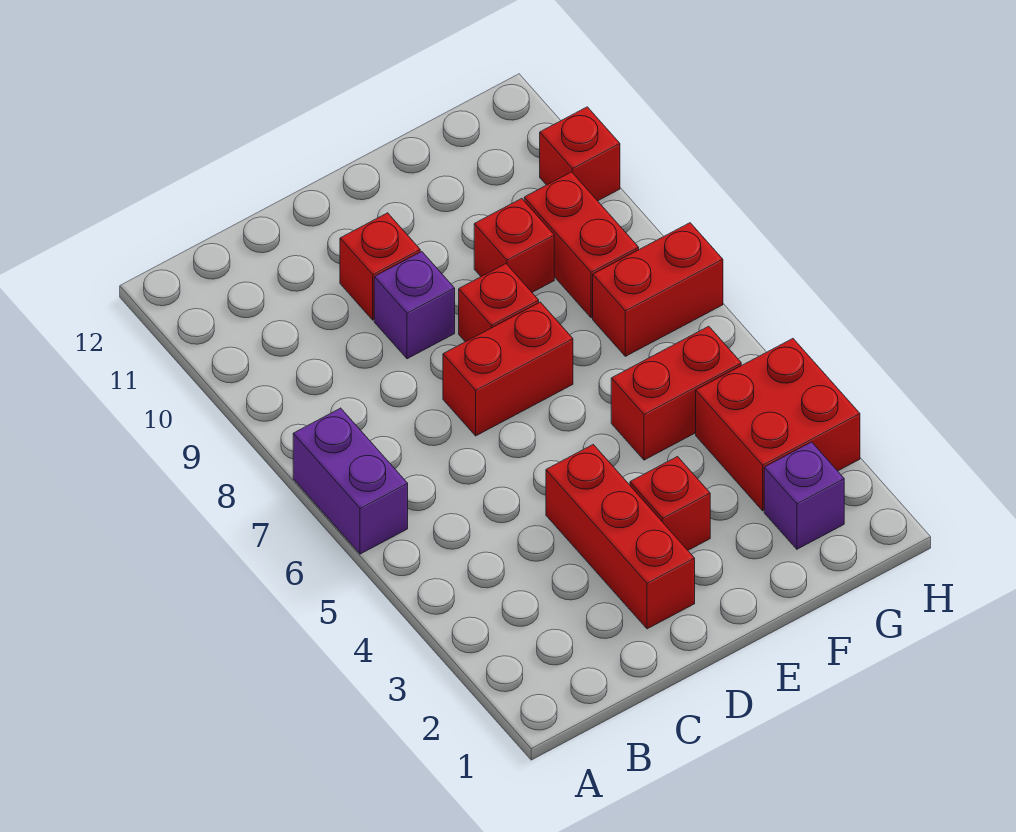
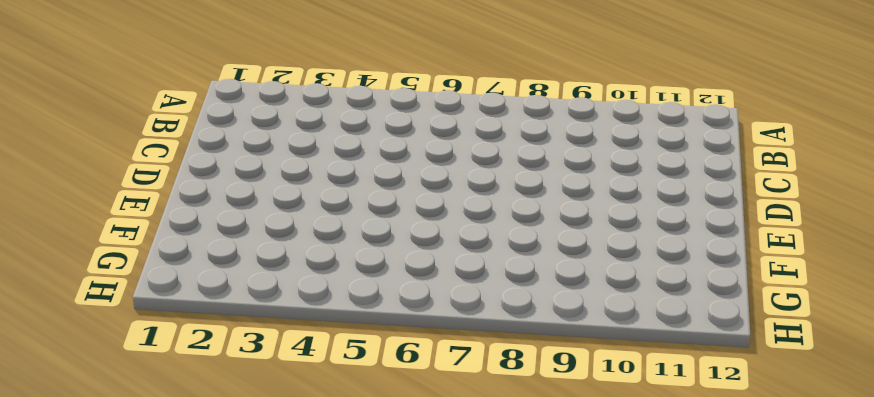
none -> purple 1x2 brick [293,408,408,554]
none -> red 1x3 brick [546,444,695,629]
none -> red 1x2 brick [443,302,573,436]

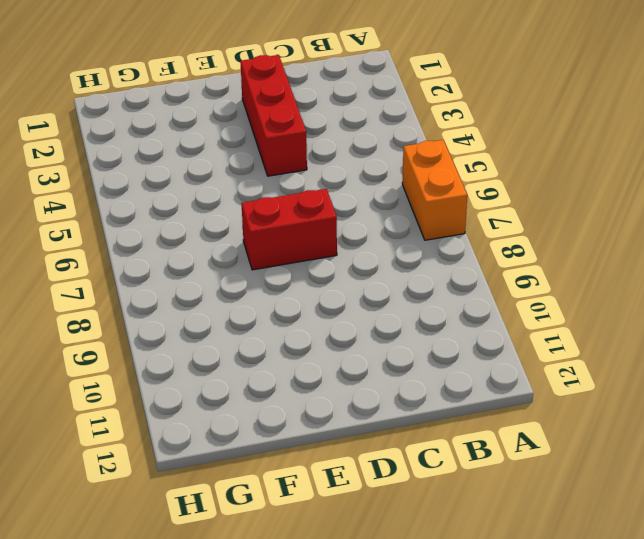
orange 1x2 brick [402,140,467,240] -> purple 1x2 brick [293,408,408,554]
none -> purple 1x1 brick [374,252,455,359]
none -> red 1x1 brick [340,213,420,320]
none -> red 1x1 brick [630,457,710,550]

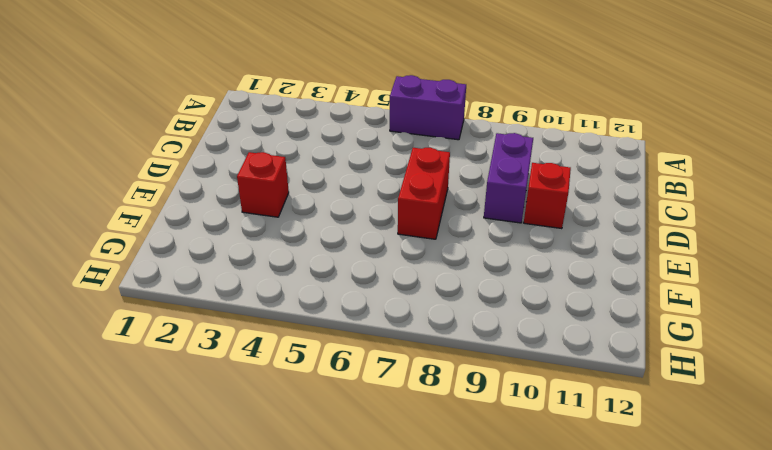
purple 1x2 brick [484,133,533,223] -> purple 1x1 brick [374,252,455,359]
none -> red 1x3 brick [546,444,695,629]
none -> red 1x1 brick [459,264,539,342]
none -> red 1x2 brick [611,326,741,460]

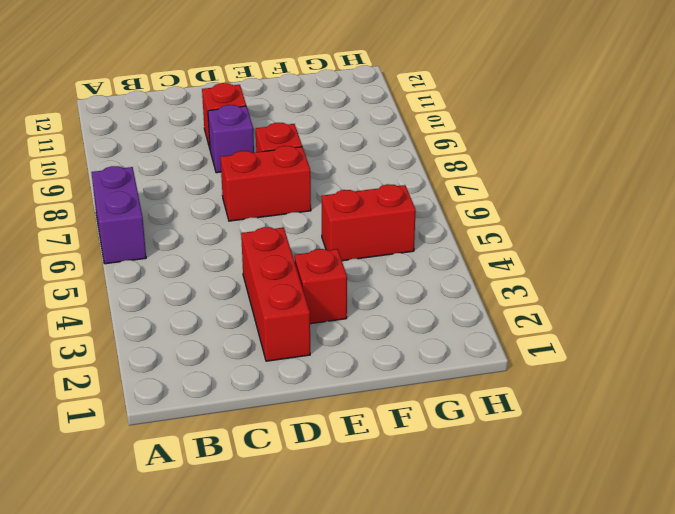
none -> red 1x1 brick [474,198,554,292]
none -> purple 1x1 brick [764,442,844,549]
none -> red 2x2 brick [696,339,860,511]

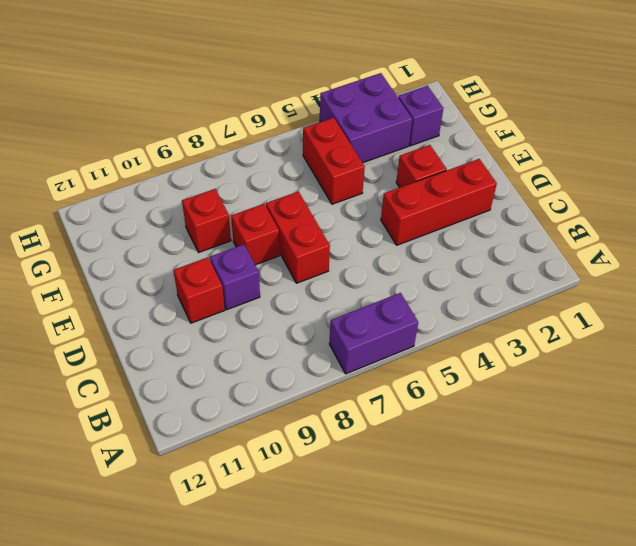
purple 2x2 brick [320,73,412,163] -> red 2x2 brick [696,339,860,511]
none -> red 1x2 brick [593,223,723,356]
none -> red 1x2 brick [524,172,639,318]
none -> red 1x1 brick [540,107,620,201]

